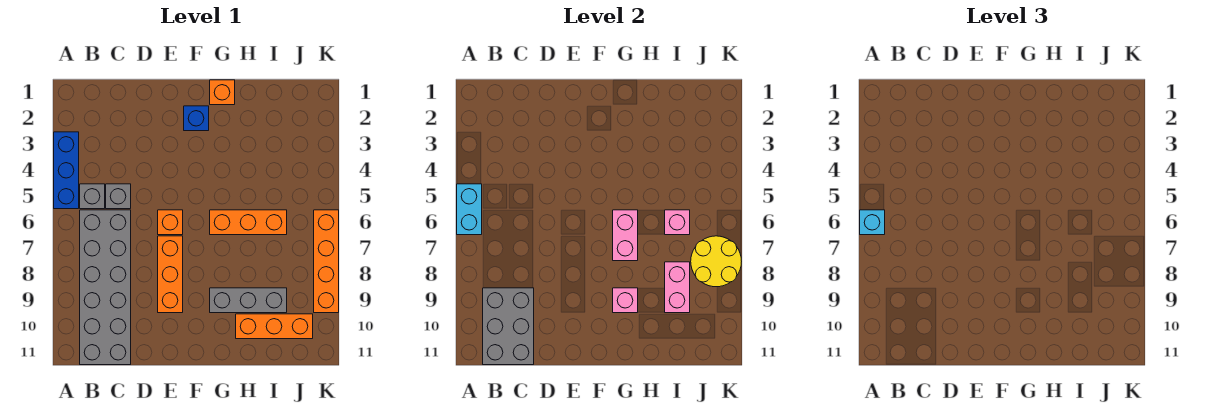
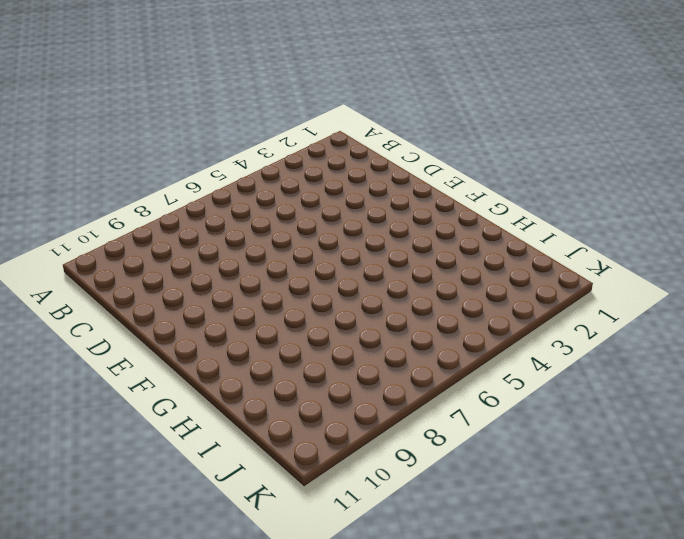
none -> blue 1x3 brick [54,132,79,209]
none -> grey 1x1 brick [80,184,105,209]
none -> grey 2x6 brick [80,210,131,365]

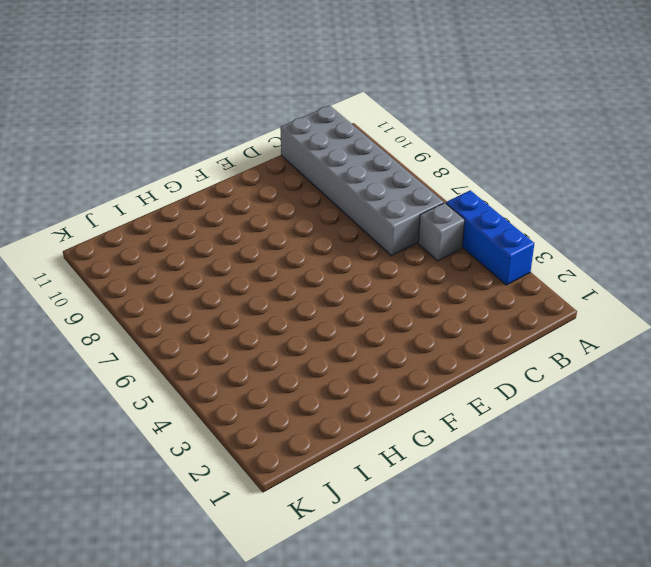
none -> grey 1x1 brick [106,184,131,209]
none -> orange 1x1 brick [158,210,183,235]
none -> orange 1x3 brick [158,236,183,313]

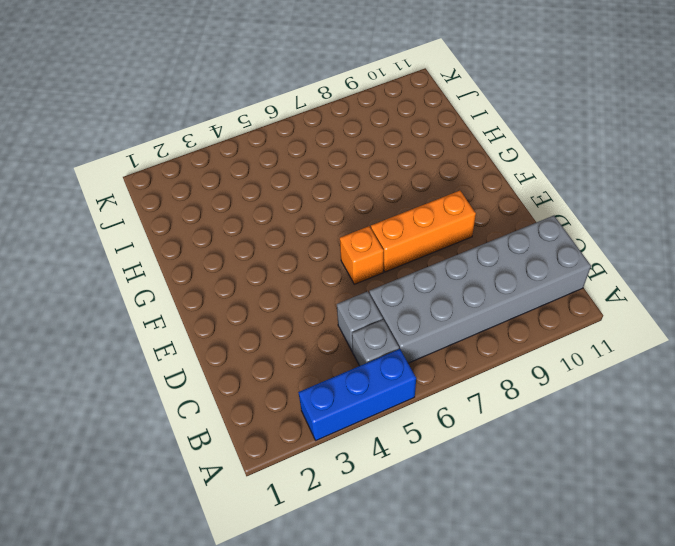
none -> blue 1x1 brick [184,106,209,131]
none -> orange 1x1 brick [210,80,235,105]
none -> orange 1x3 brick [210,210,287,235]

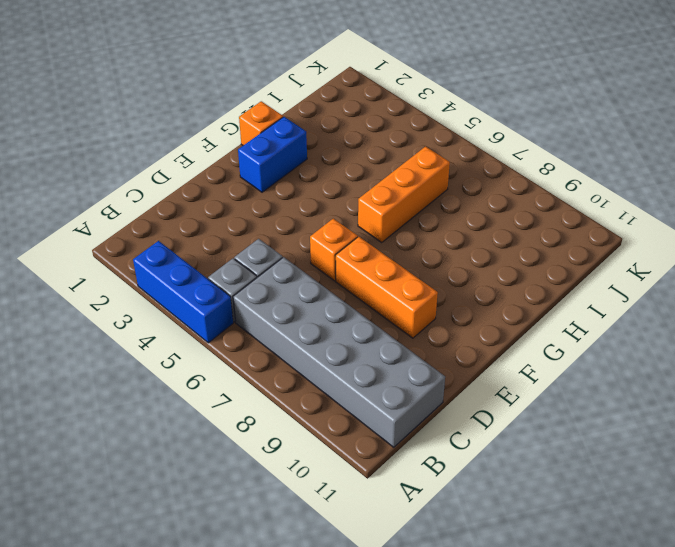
blue 1x2 brick [238,117,307,192] -> blue 1x1 brick [184,106,209,131]
none -> grey 1x3 brick [210,288,287,313]
none -> orange 1x3 brick [236,314,313,339]
none -> orange 1x4 brick [314,210,339,313]

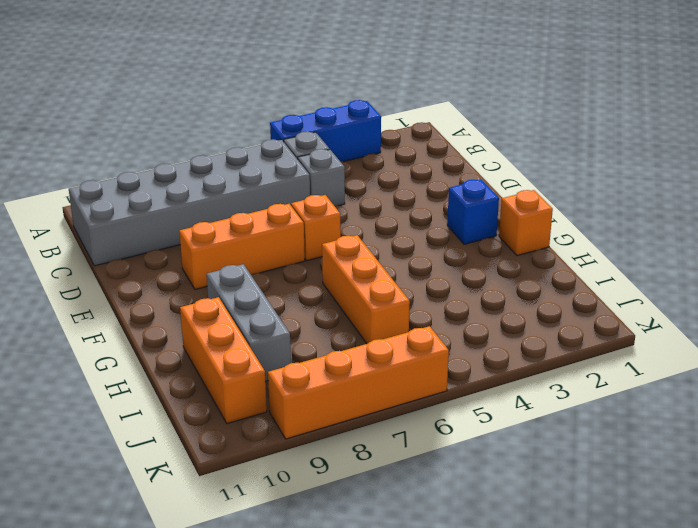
none -> cyan 1x2 brick [457,184,482,235]
none -> grey 2x3 brick [483,288,534,365]
none -> pink 1x2 brick [613,210,638,261]

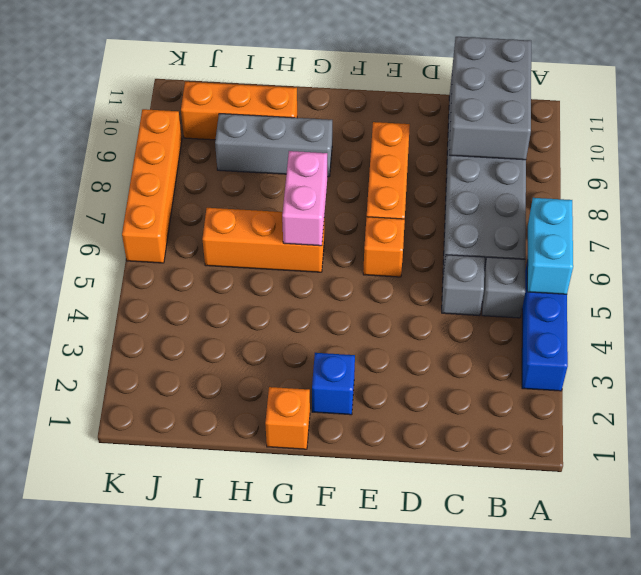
none -> pink 1x1 brick [613,288,638,313]
none -> pink 1x1 brick [665,210,690,235]
none -> pink 1x2 brick [665,262,690,313]

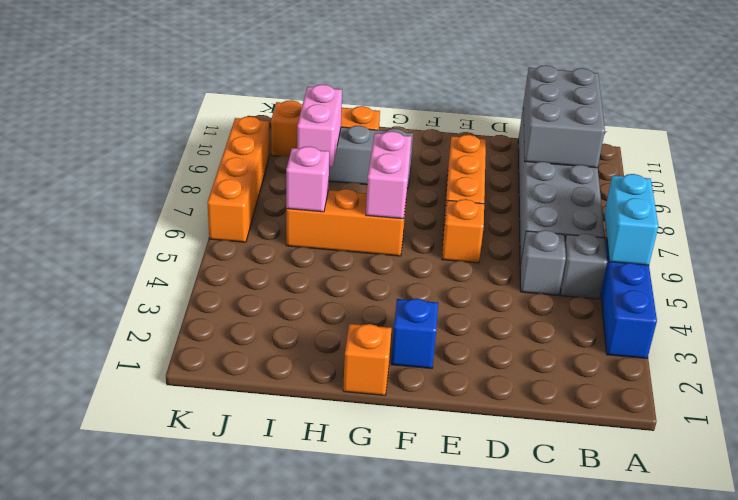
none -> pink 1x1 brick [613,288,638,313]
none -> yellow 2x2 round brick [691,236,741,287]
none -> cyan 1x1 brick [860,210,885,235]

